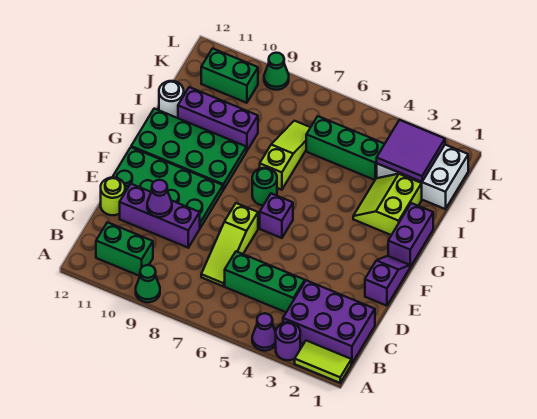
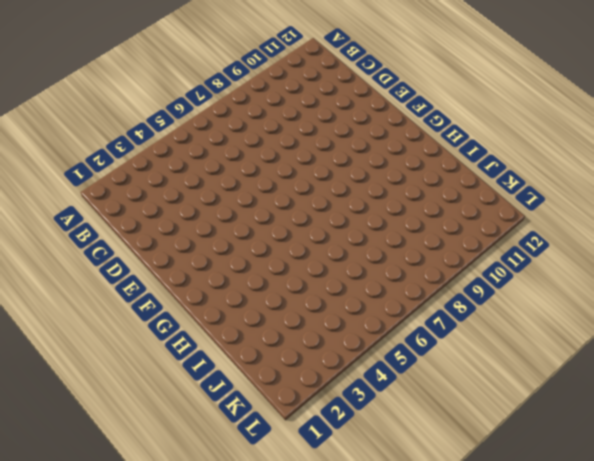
none -> lime 1x2 tile [295,341,351,383]
none -> purple 1x1 round brick [276,322,300,360]
none -> purple 1x1 cone [252,313,276,351]

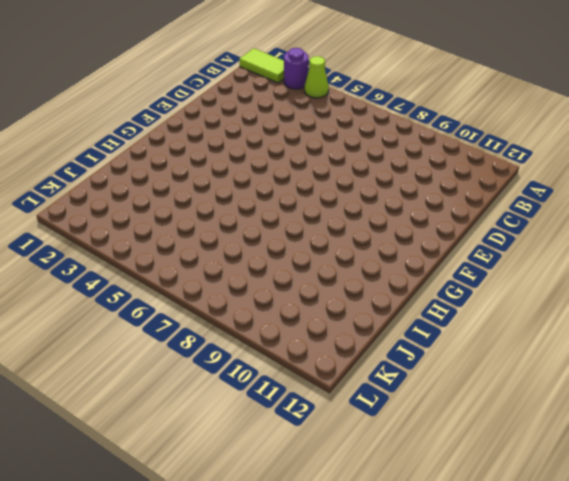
lime 1x1 cone [304,56,329,98] -> purple 1x1 cone [252,313,276,351]
none -> green 1x1 cone [136,265,160,302]
none -> purple 2x3 brick [283,280,375,364]
none -> green 1x2 brick [96,222,153,276]

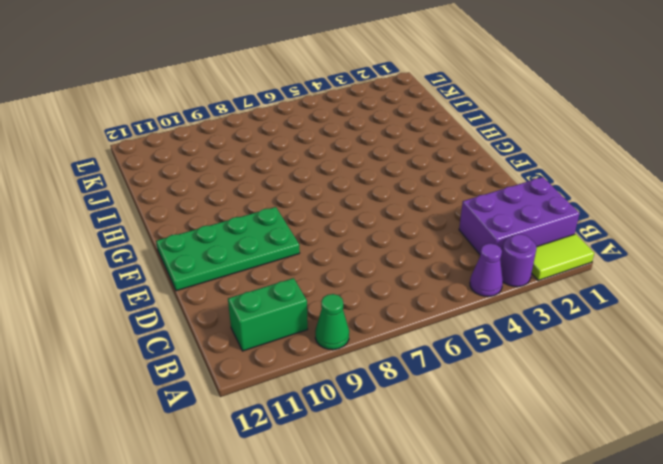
none -> green 1x3 brick [225,251,305,312]
none -> lime 1x3 slope [201,203,258,286]
none -> purple 1x3 brick [120,184,200,248]

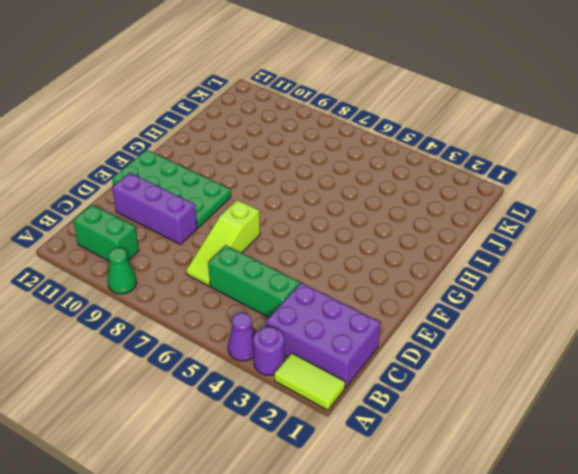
none -> lime 1x1 round brick [101,178,125,215]
none -> purple 1x2 slope [365,256,410,306]
none -> purple 1x1 brick [260,194,293,238]

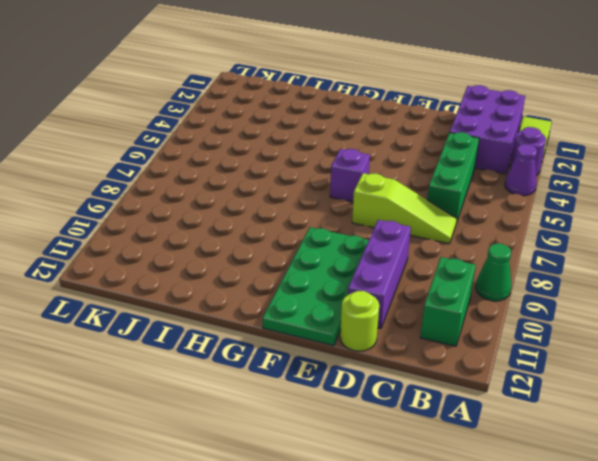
none -> purple 1x2 slope [365,256,410,306]
none -> purple 1x2 brick [388,203,433,267]
none -> green 1x1 round brick [252,168,277,206]

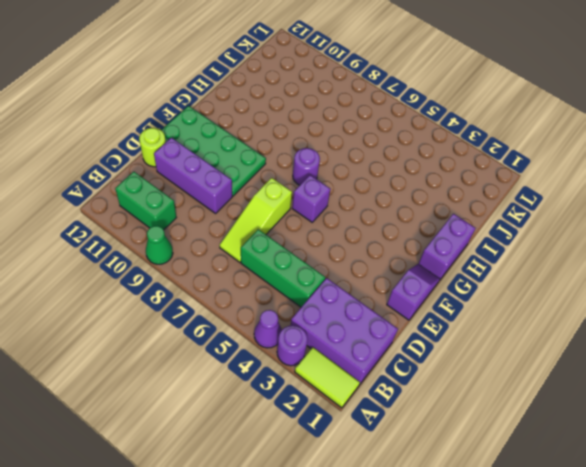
purple 1x1 round brick [293,148,320,185] -> green 1x1 round brick [252,168,277,206]
none -> green 2x4 plate [131,109,246,190]
none -> lime 2x2 slope [353,174,422,235]
none -> lime 1x3 slope [260,121,311,190]

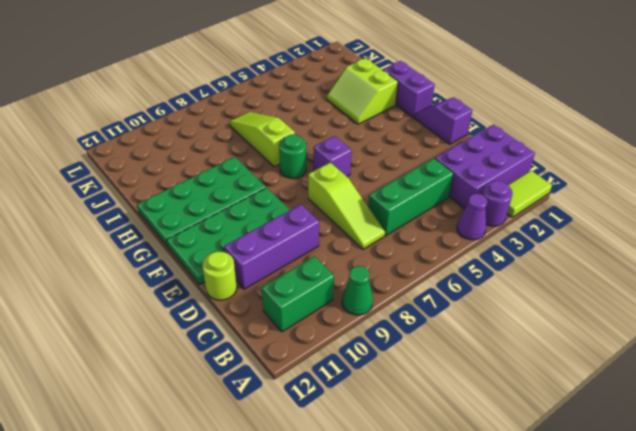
none -> purple 1x3 brick [178,87,258,151]
none -> white 1x1 round brick [159,81,184,118]
none -> white 2x3 brick [377,145,468,209]

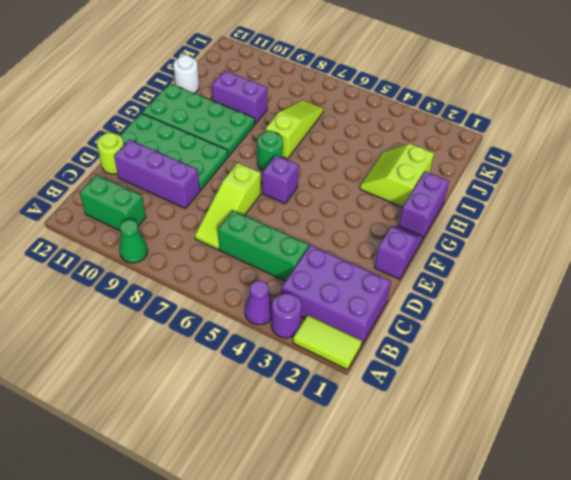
purple 1x2 brick [212,71,267,124] -> purple 1x3 brick [178,87,258,151]
none -> white 2x3 brick [377,145,468,209]
none -> green 1x3 brick [306,116,384,180]
none -> green 1x2 brick [201,48,258,103]

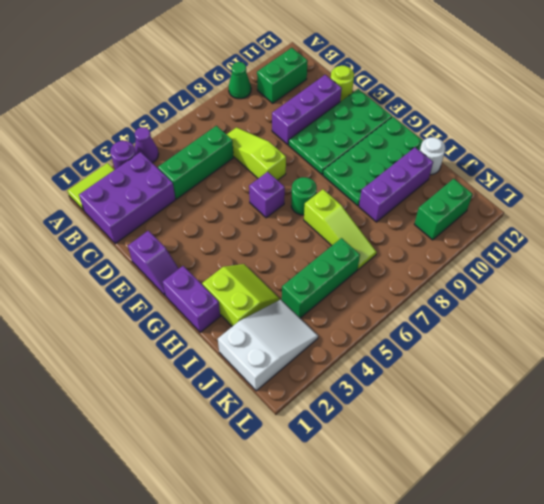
white 2x3 slope [218,300,318,391] -> white 2x3 brick [377,145,468,209]
none -> green 1x1 cone [264,53,289,90]
none -> purple 1x1 cone [147,180,172,217]
none -> purple 2x2 tile [377,120,445,182]

